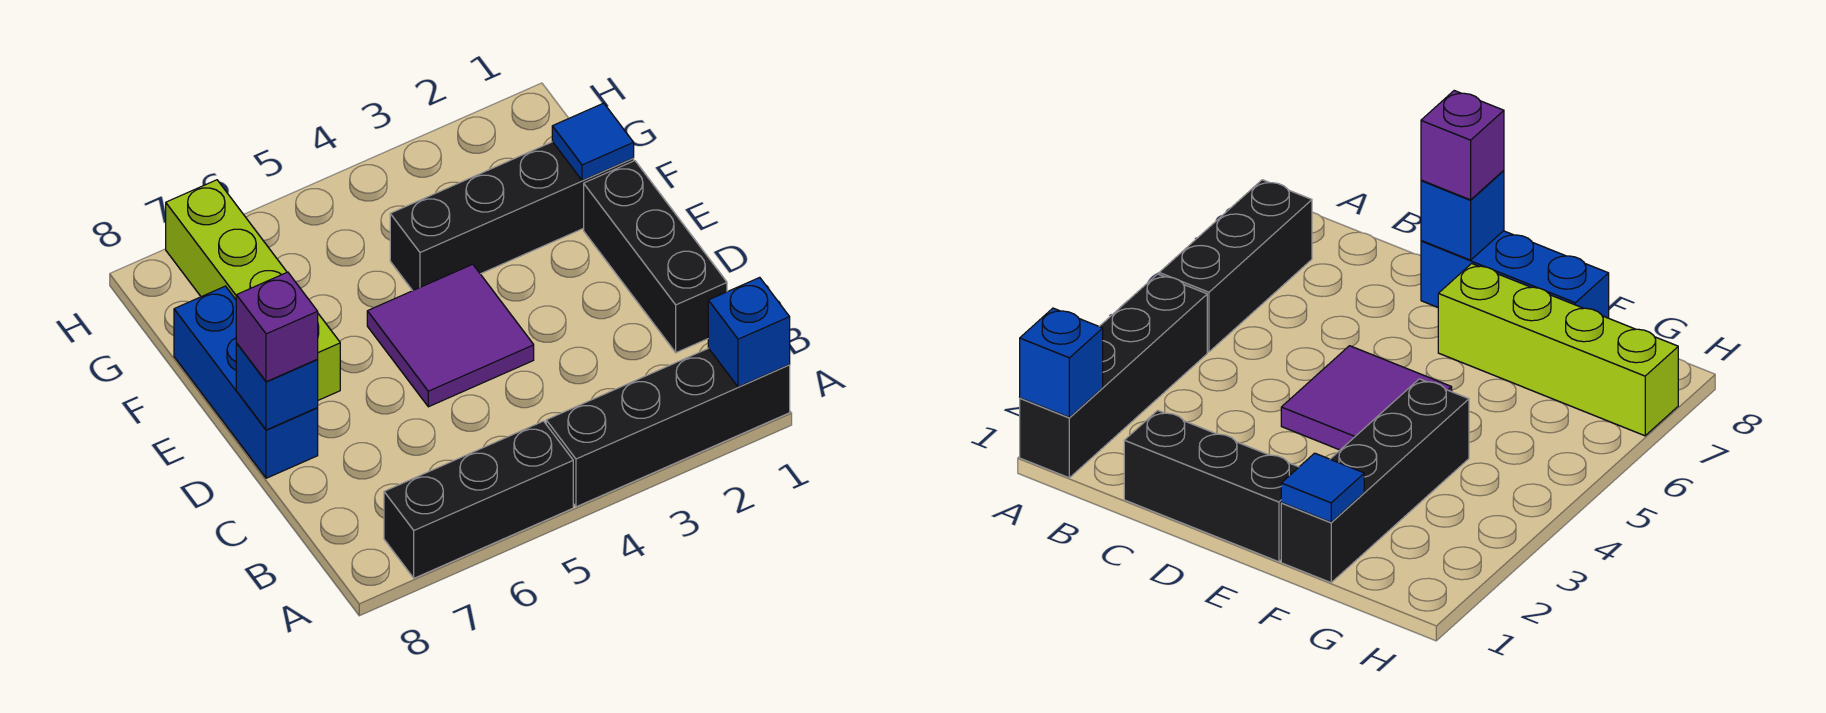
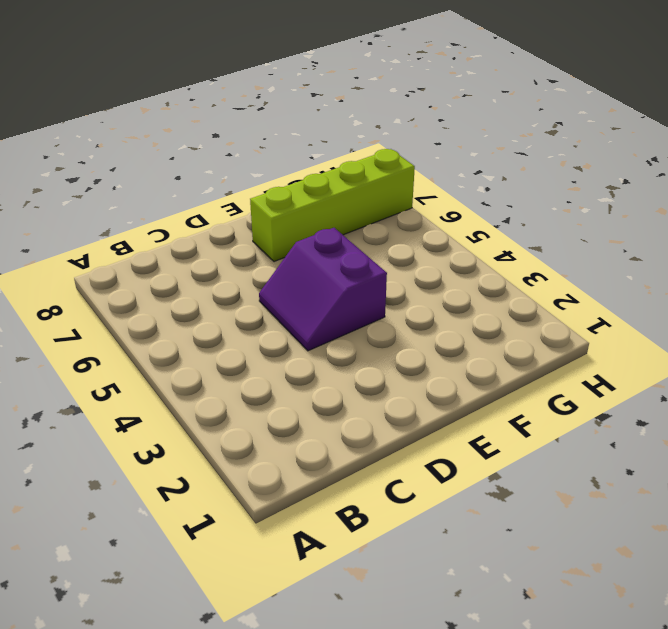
purple 2x2 slope [259,228,387,351] -> purple 2x2 tile [367,264,534,407]
none -> black 1x4 brick [546,348,790,507]
none -> black 1x3 brick [384,421,573,578]

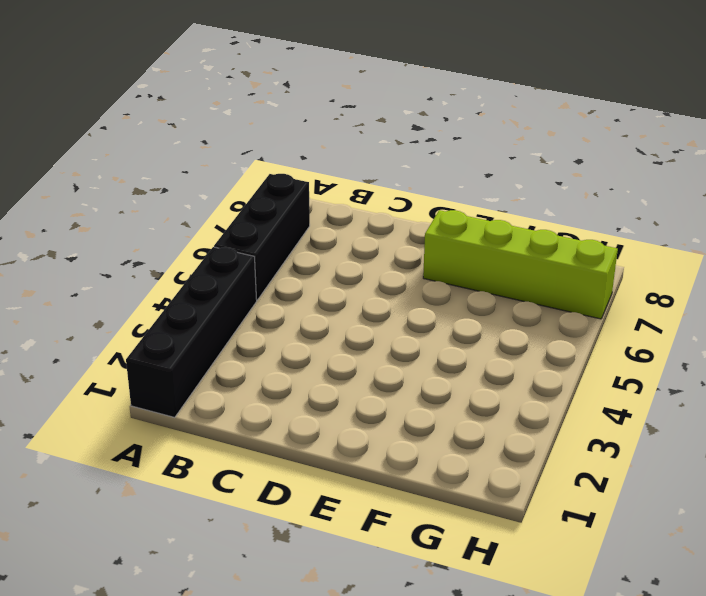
none -> black 1x3 brick [584,161,727,353]
none -> purple 2x2 tile [367,264,534,407]

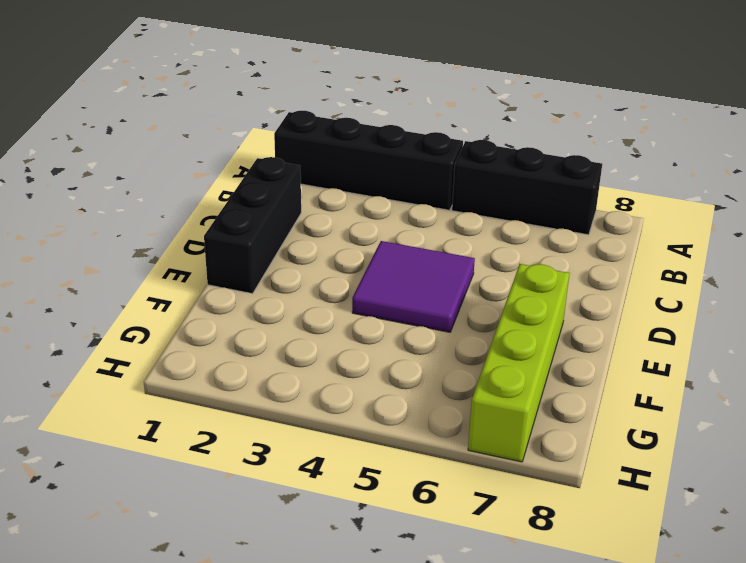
none -> blue 1x3 brick [174,286,318,478]
none -> black 1x4 brick [390,142,634,291]

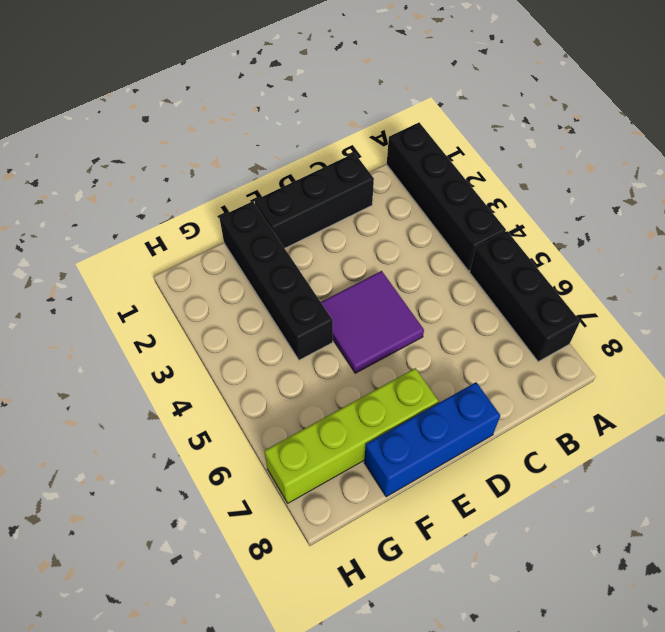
none -> blue 1x1 brick [708,277,790,387]
none -> blue 1x1 brick [236,343,318,430]

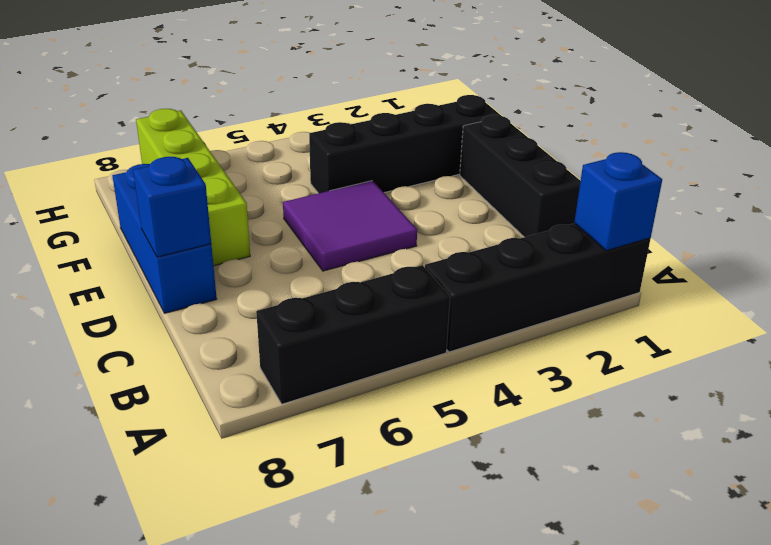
none -> blue 1x1 tile [552,103,634,181]
none -> purple 1x1 brick [236,272,318,382]

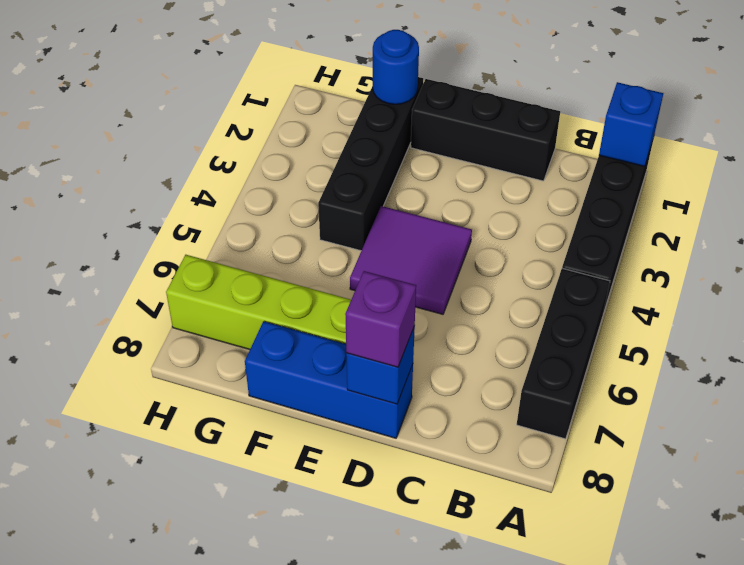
blue 1x1 round brick [373,30,419,104] -> blue 1x1 tile [552,103,634,181]

